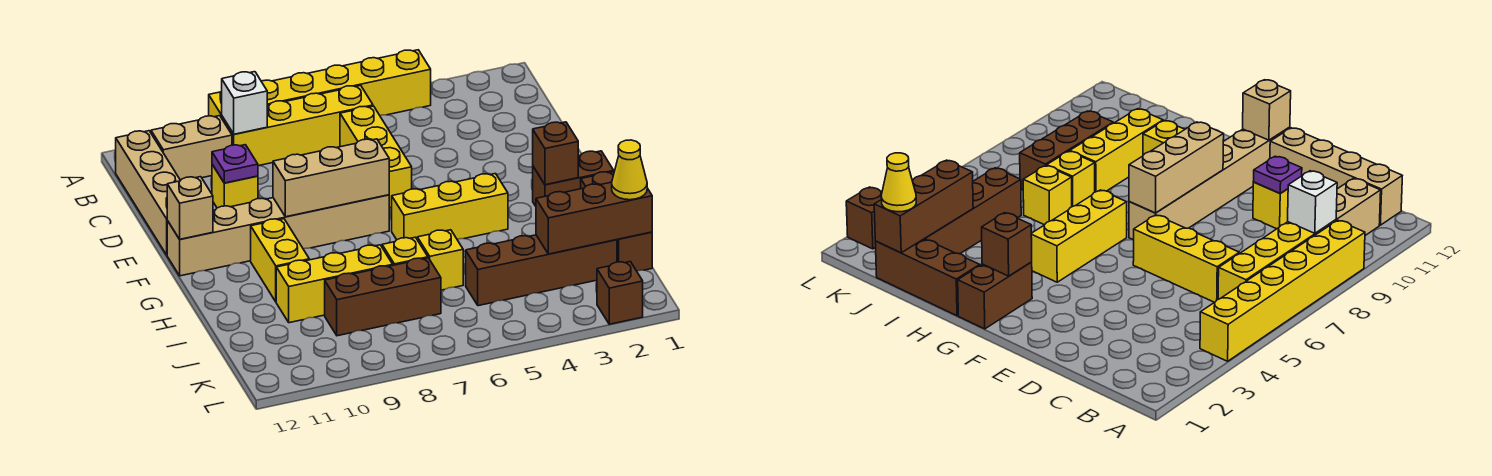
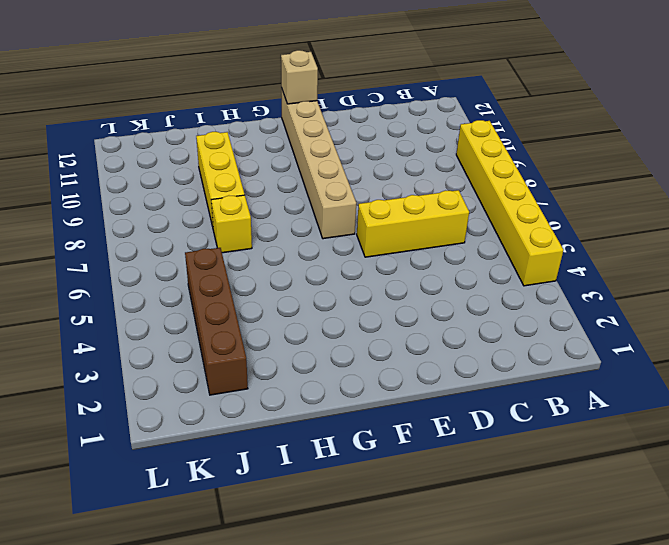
none -> yellow 1x4 brick [222,85,373,166]
none -> tan 1x2 brick [151,116,232,180]
none -> tan 1x4 brick [116,131,181,255]

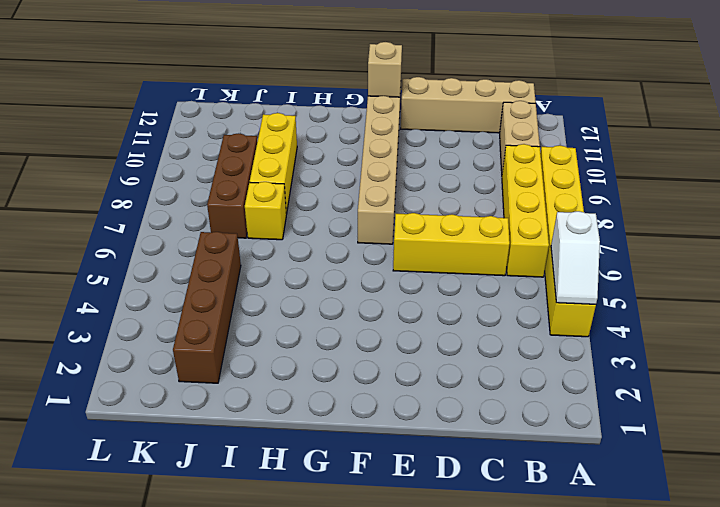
white 1x2 slope [551,211,600,304] -> none
none -> yellow 1x1 brick [212,164,258,208]
none -> brown 1x2 brick [533,151,614,206]
none -> yellow 1x3 brick [392,174,508,240]

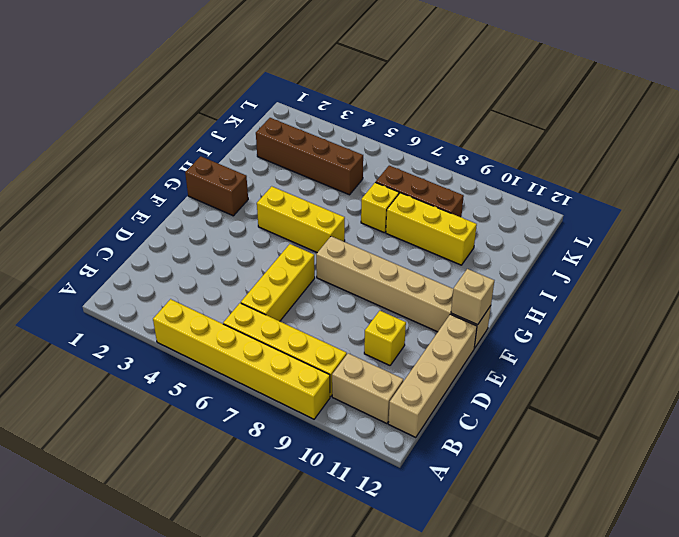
none -> yellow 1x2 brick [251,219,309,302]
none -> brown 1x3 brick [581,172,652,271]
none -> yellow 1x1 brick [417,230,463,290]

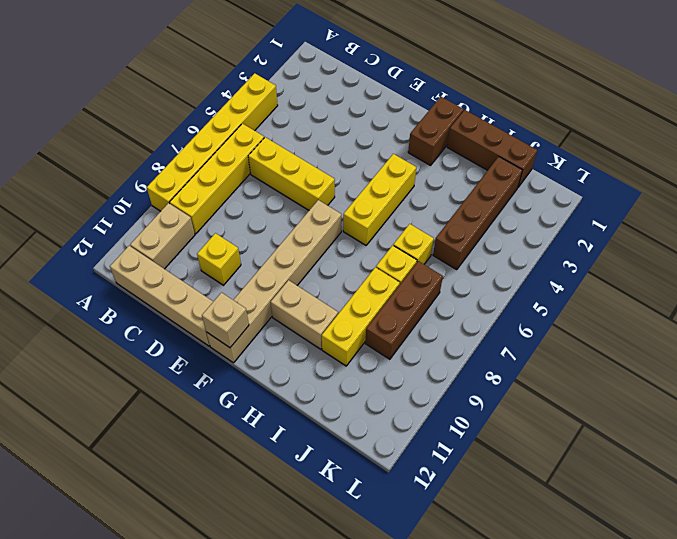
tan 1x2 brick [271,280,338,349] -> yellow 1x2 brick [251,219,309,302]
none -> brown 1x1 brick [597,262,643,324]
none -> white 1x1 brick [222,72,267,134]
none -> purple 1x1 plate [212,145,258,183]

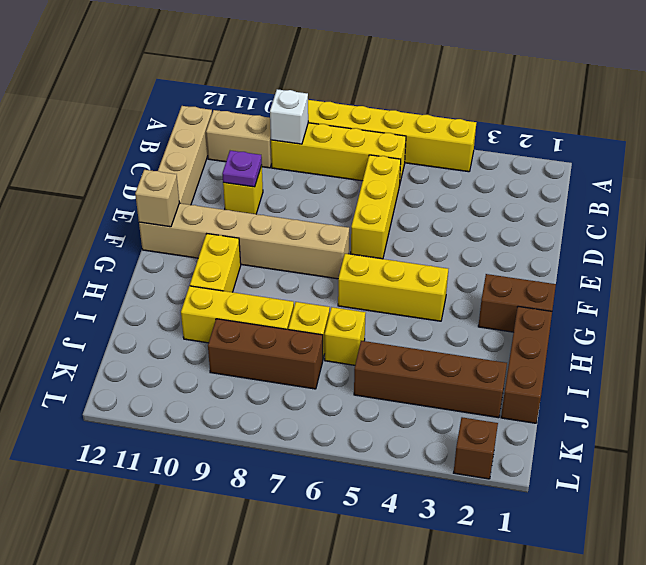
none -> tan 1x3 brick [273,139,389,217]
none -> brown 1x1 brick [533,122,578,185]
none -> brown 1x3 brick [536,182,652,254]

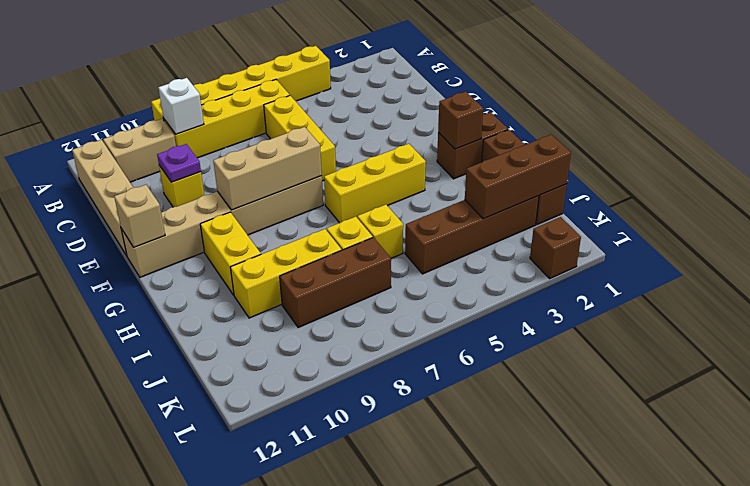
none -> yellow 1x1 cone [612,140,647,200]

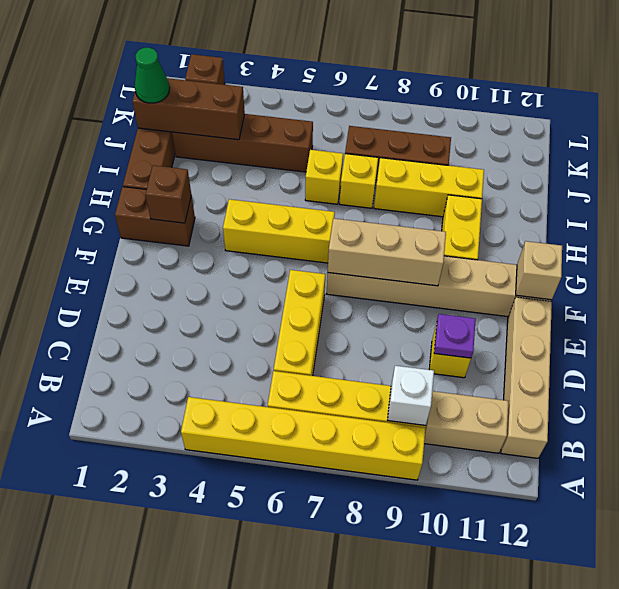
green 1x1 cone [135,47,170,103] -> yellow 1x1 cone [612,140,647,200]

